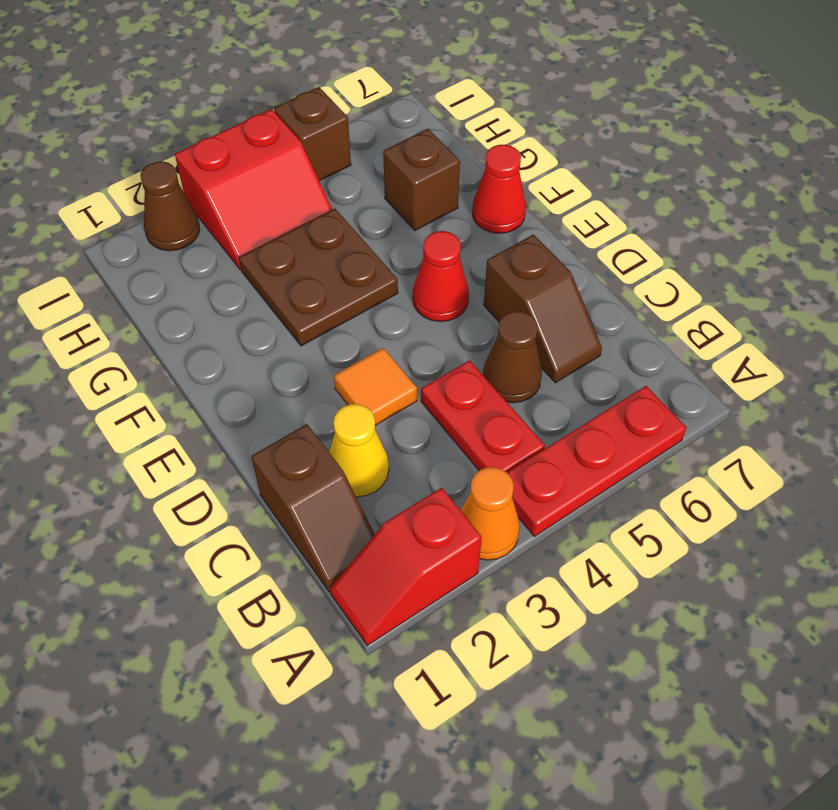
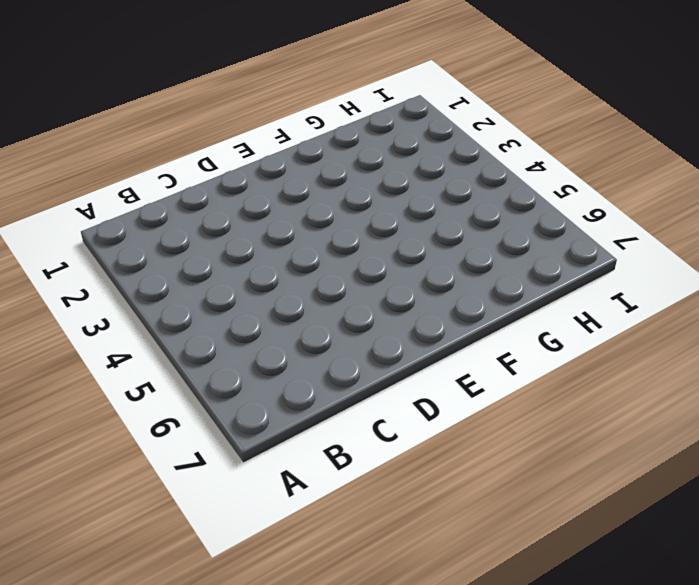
none -> red 1x2 slope [330,488,482,645]
none -> orange 1x1 cone [461,467,520,560]
none -> red 1x3 plate [507,386,687,536]

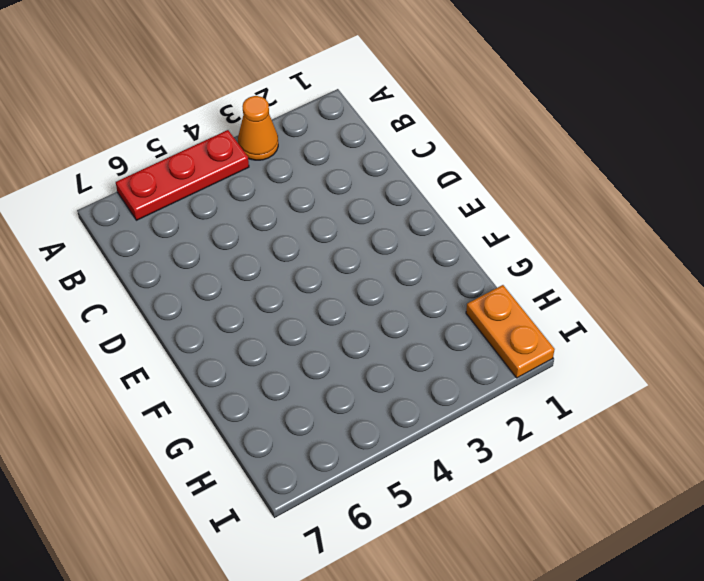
orange 1x2 plate [466,285,555,378] -> none
none -> red 1x2 slope [330,488,482,645]
none -> brown 1x2 slope [251,424,375,592]
none -> red 1x2 plate [421,360,545,472]

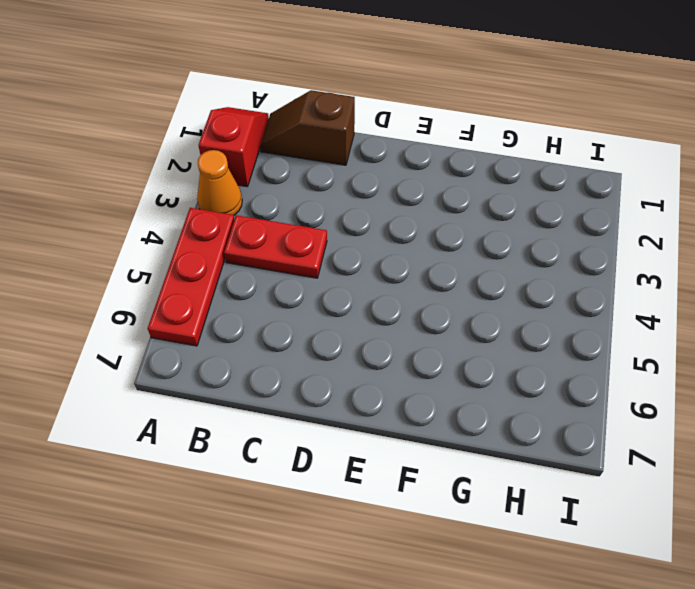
none -> yellow 1x1 cone [329,404,389,497]
none -> brown 1x1 cone [483,311,542,403]
none -> brown 1x2 slope [484,234,602,383]

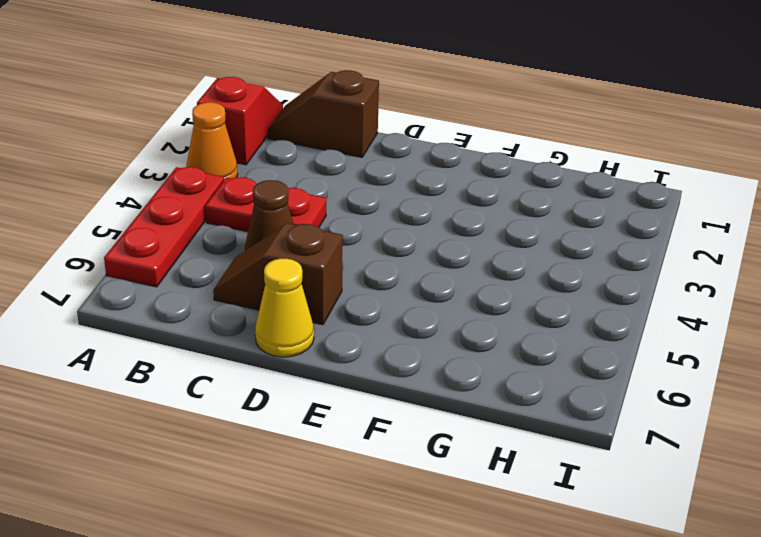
yellow 1x1 cone [255,259,314,357] -> yellow 1x1 cone moved to [329,404,389,497]
none -> orange 1x1 tile [334,348,417,425]
none -> red 1x1 cone [413,231,469,322]
none -> brown 2x2 plate [239,209,398,346]

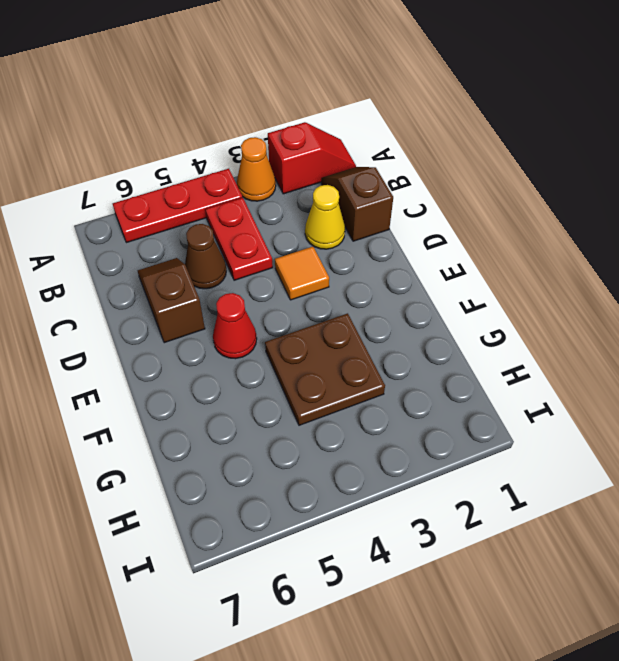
none -> red 1x1 cone [472,145,526,233]
none -> brown 1x1 brick [383,129,460,231]
none -> red 2x2 slope [175,109,332,270]

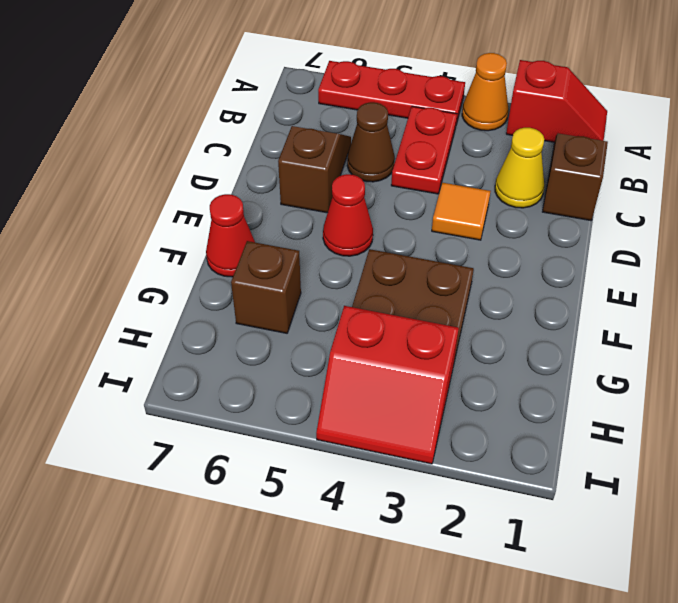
red 2x2 slope [316,306,459,464] -> red 2x2 slope turned to [175,109,332,270]
none -> brown 1x1 cone [140,161,200,251]
none -> brown 1x1 brick [274,87,351,181]

